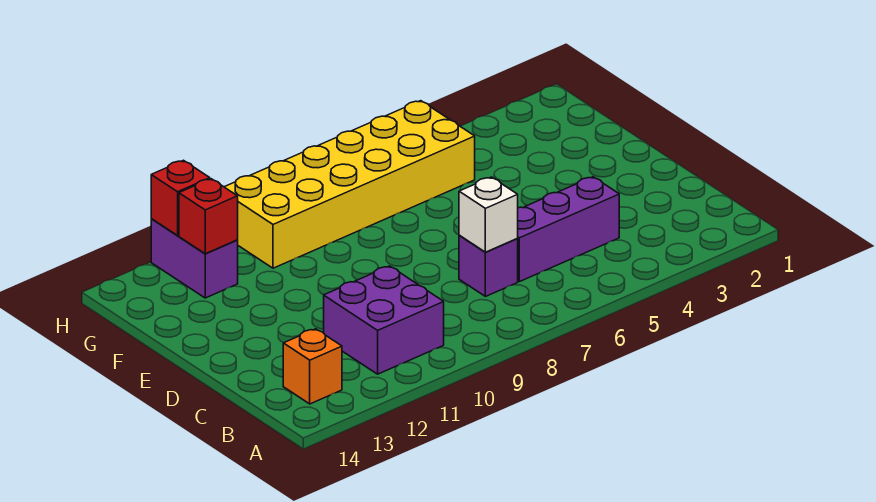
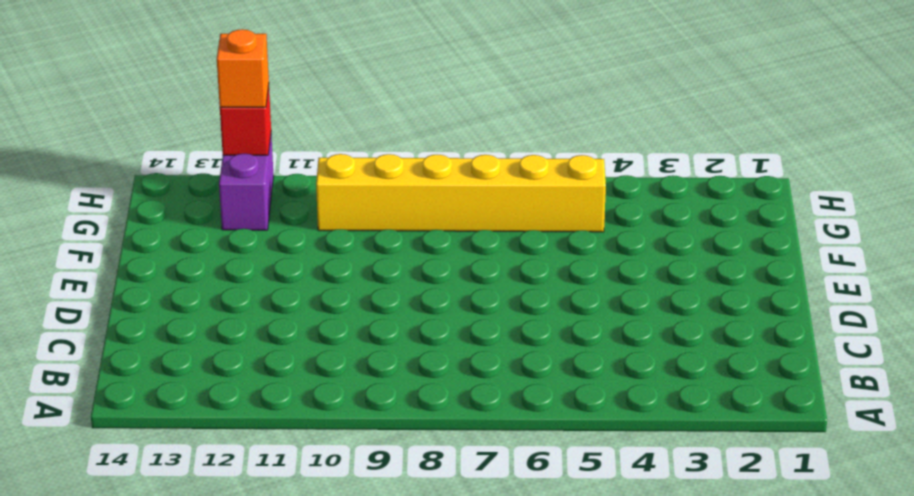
yellow 1x6 brick [316,154,606,232] -> yellow 2x6 brick [225,101,475,268]
orange 1x1 brick [217,29,269,107] -> orange 1x1 brick moved to [283,329,342,404]
none -> purple 2x2 brick [324,266,444,374]
none -> purple 1x3 brick [518,177,619,282]

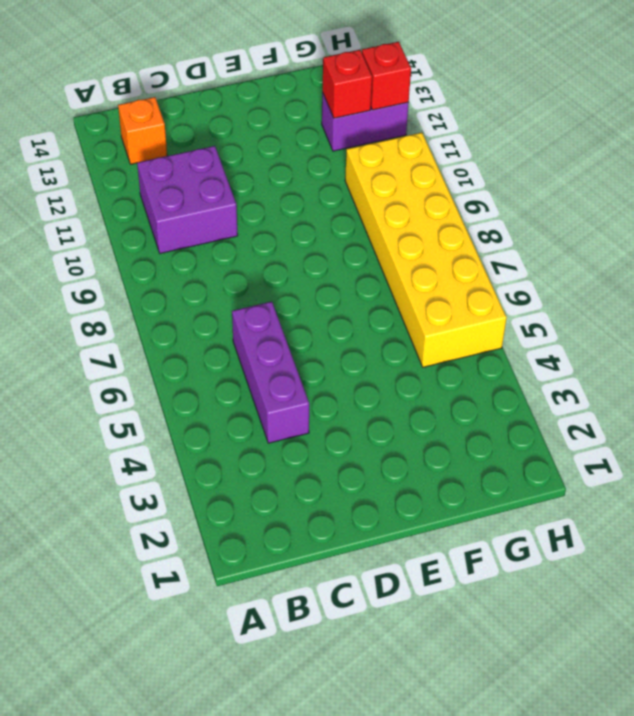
none -> purple 1x1 brick [459,235,518,297]
none -> white 1x1 brick [459,177,518,252]

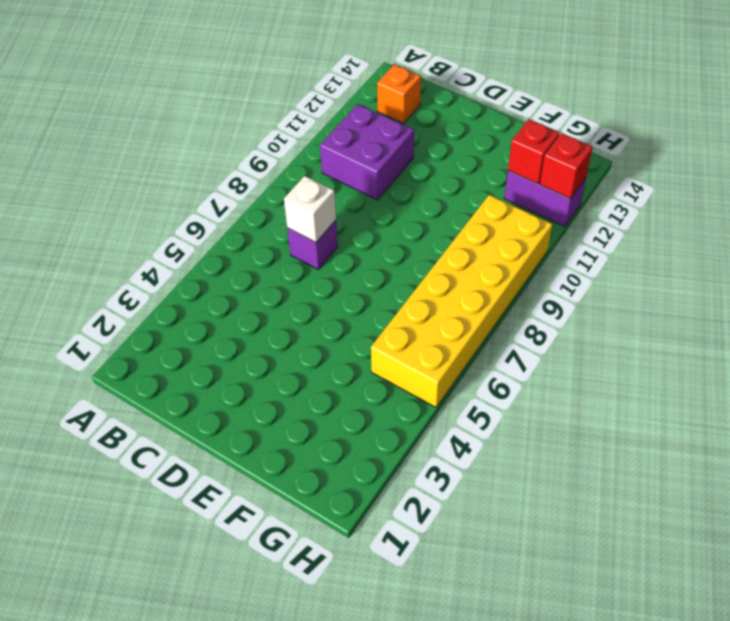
none -> purple 1x3 brick [518,177,619,282]

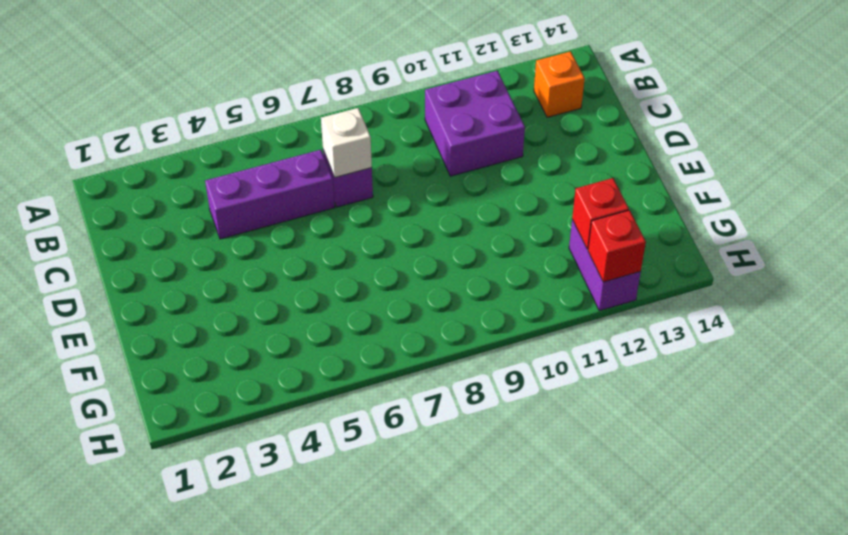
none -> yellow 2x6 brick [225,101,475,268]

